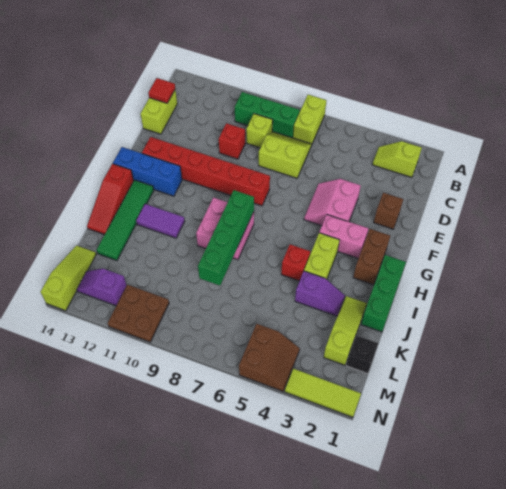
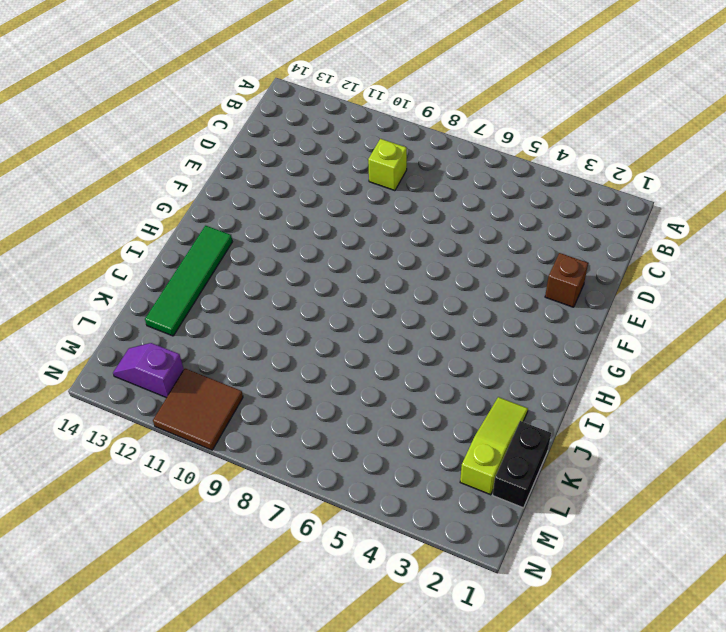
black 1x2 brick [493,421,551,508] -> black 1x1 brick [346,335,378,374]
brown 2x2 tile [153,369,243,450] -> brown 2x2 plate [108,285,169,342]
none -> lime 1x2 brick [293,95,326,145]
none -> lime 1x2 slope [372,141,422,177]
none -> green 1x3 brick [235,92,300,138]
none -> lime 2x2 slope [259,132,311,178]

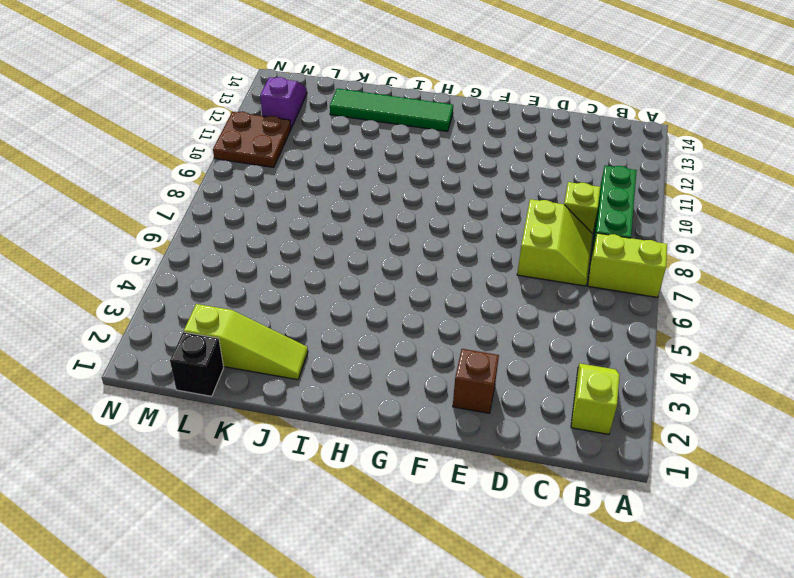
none -> lime 1x2 brick [141,89,177,134]
none -> red 1x1 brick [219,123,245,159]
none -> pink 2x2 slope [304,179,361,226]
none -> red 1x6 brick [142,137,270,206]

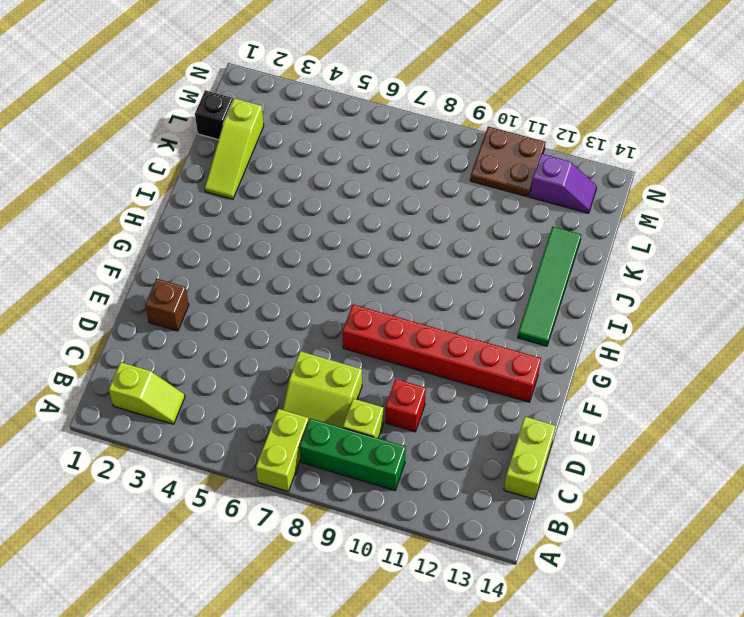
none -> pink 2x2 slope [304,179,361,226]
none -> brown 1x2 brick [353,229,390,285]
none -> pink 1x2 brick [319,215,369,258]
none -> blue 1x3 brick [113,147,182,196]

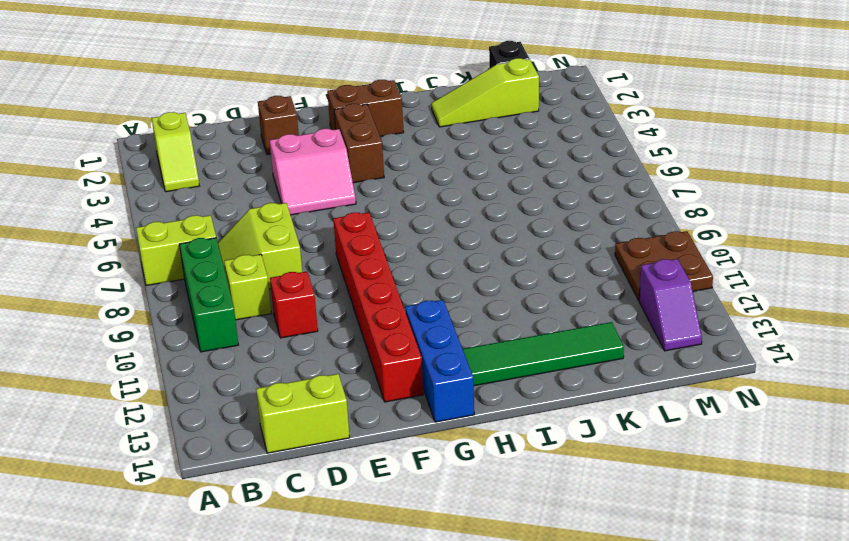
brown 1x2 brick [334,104,384,183] -> pink 1x2 brick [319,215,369,258]
none -> green 1x3 brick [361,255,406,332]
none -> lime 1x2 brick [304,233,340,279]
none -> pink 2x2 brick [196,198,254,260]
none -> red 1x3 slope [87,164,134,235]

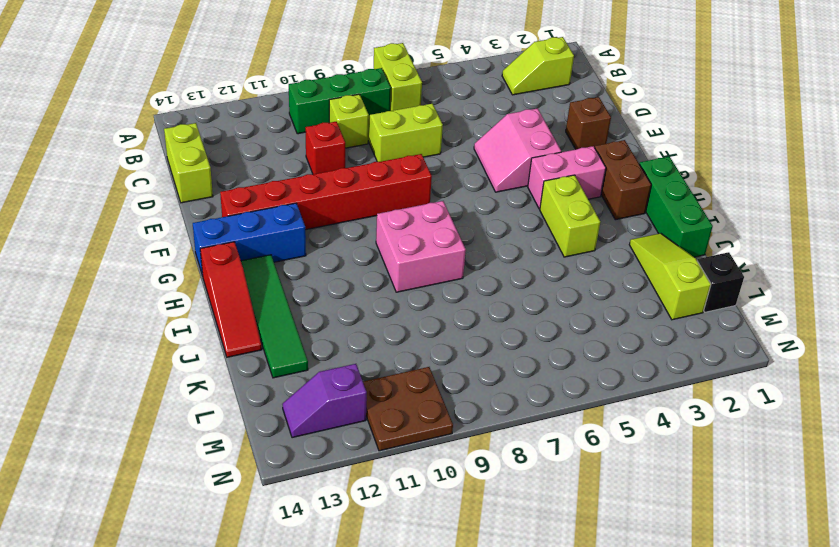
none -> red 1x1 brick [281,244,310,281]
none -> purple 1x2 tile [136,204,185,238]
none -> purple 1x2 slope [295,271,345,316]
none -> lime 1x3 slope [41,246,96,311]

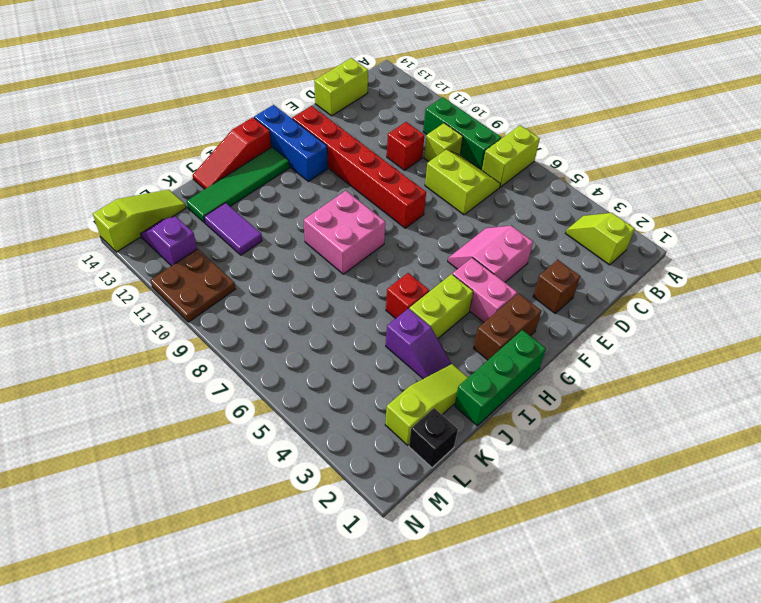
purple 1x2 tile [204,203,262,255] -> purple 1x2 tile moved to [136,204,185,238]
none -> brown 2x2 slope [239,324,300,391]
none -> lime 1x3 tile [285,369,361,417]
none -> red 1x1 tile [148,78,175,103]
none -> green 1x4 brick [198,190,254,286]

